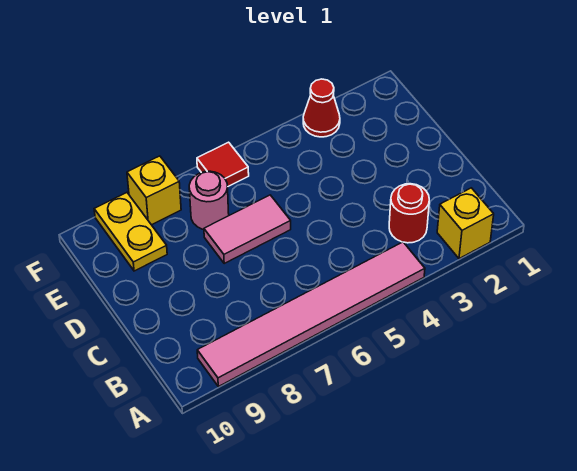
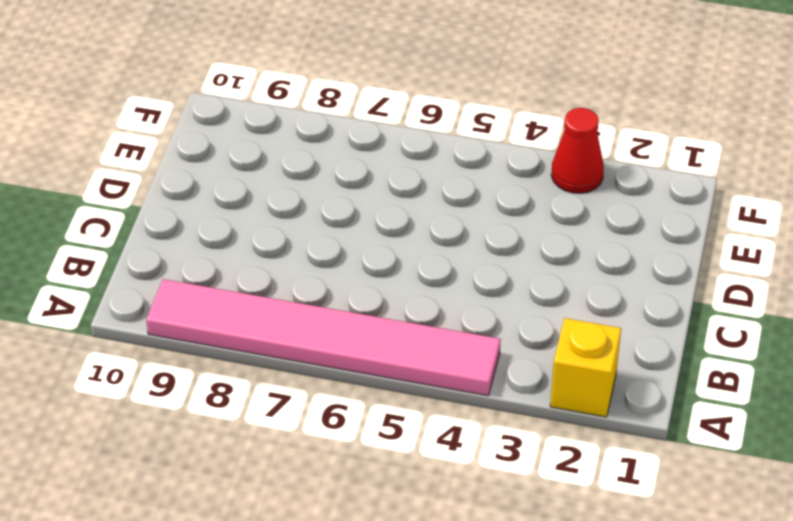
none -> red 1x1 round brick [389,184,429,243]
none -> pink 1x2 tile [204,195,291,263]

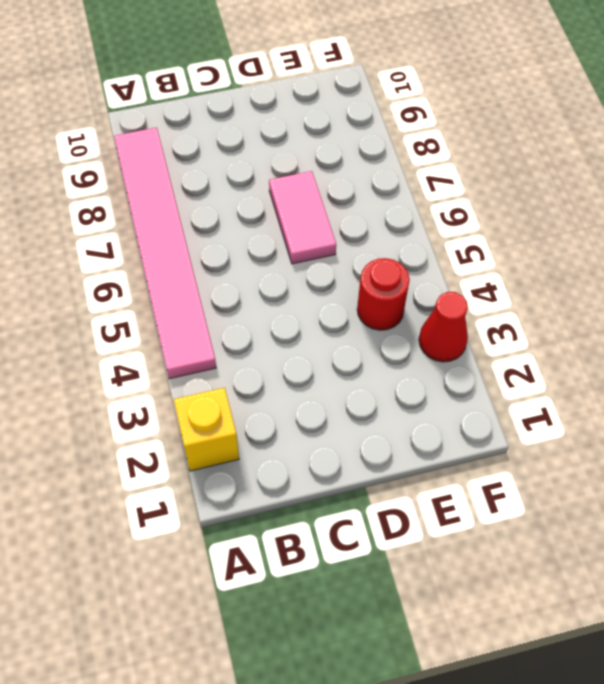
red 1x1 round brick [357,258,410,330] -> red 1x1 round brick moved to [389,184,429,243]
none -> pink 1x1 round brick [189,171,229,230]
none -> yellow 1x2 plate [94,193,167,271]

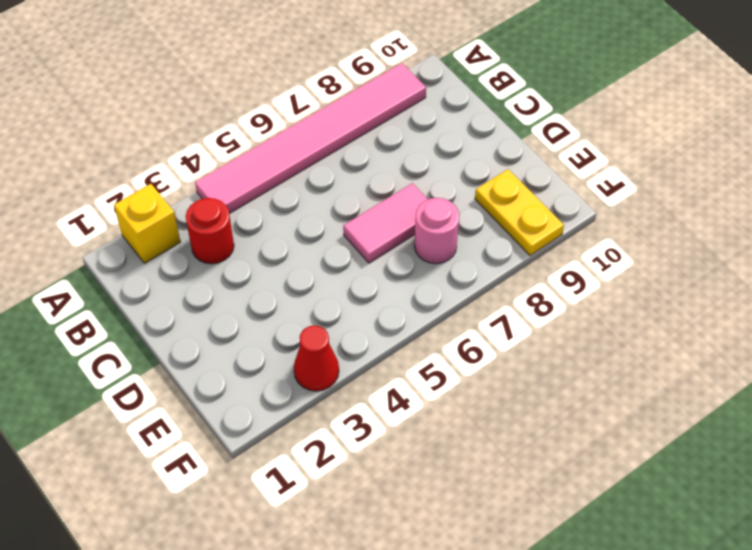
none -> red 1x1 tile [197,142,249,187]
none -> yellow 1x1 brick [127,156,181,225]

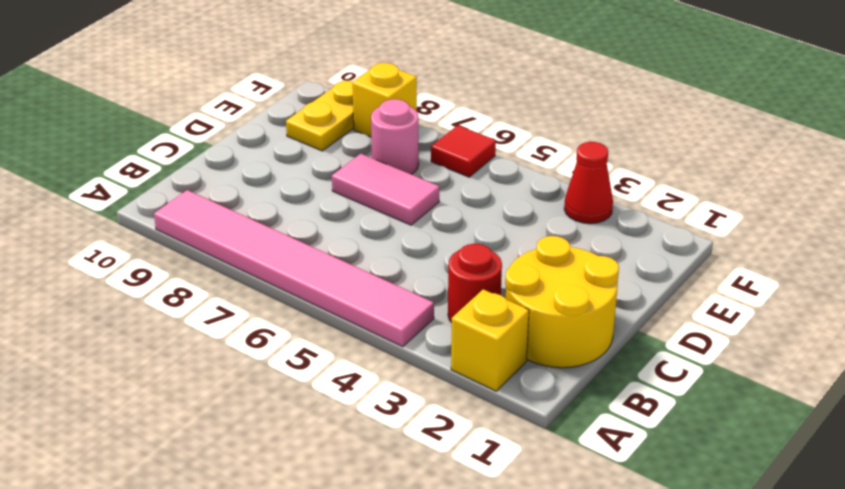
yellow 2x2 round brick [505,236,619,368] -> none

